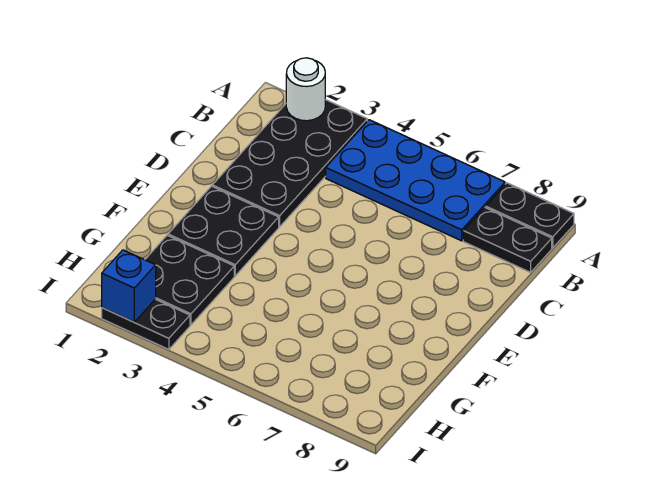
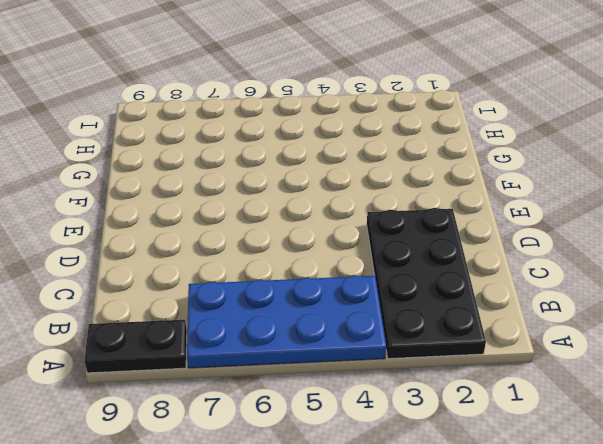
none -> black 1x2 plate [463,207,552,272]
none -> black 2x2 plate [168,186,279,276]

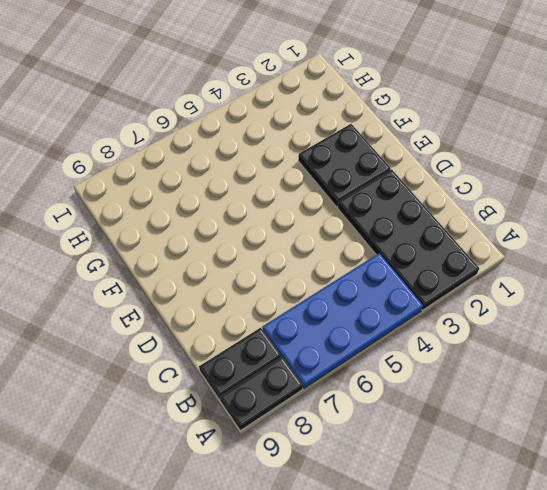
none -> black 2x2 plate [145,235,234,325]
none -> black 1x2 plate [102,299,190,349]

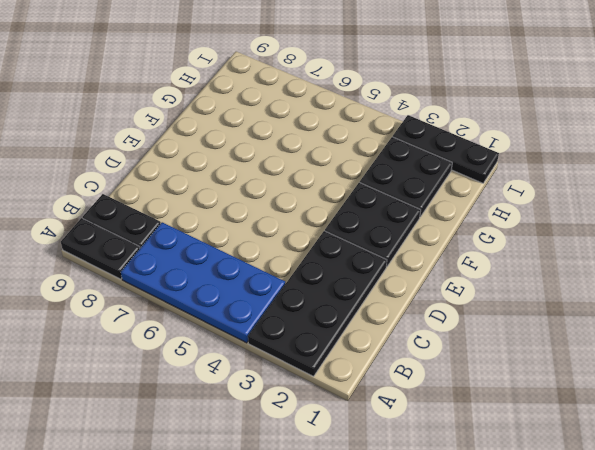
black 1x3 plate [393,115,499,183] -> black 1x2 plate [102,299,190,349]
none -> white 1x1 round brick [286,58,325,121]
none -> blue 1x1 brick [102,250,156,322]

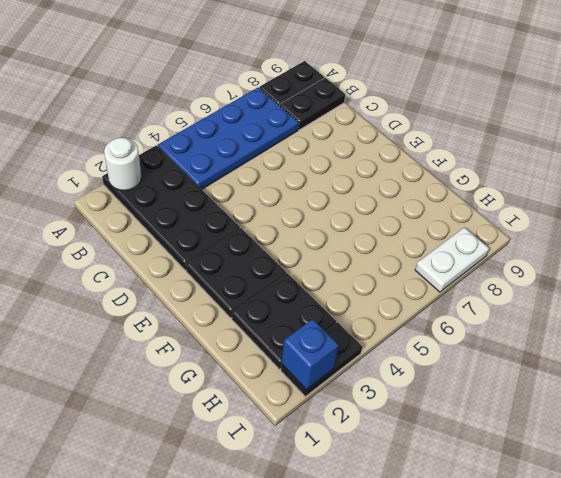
white 1x2 plate [415,227,489,292] -> none

